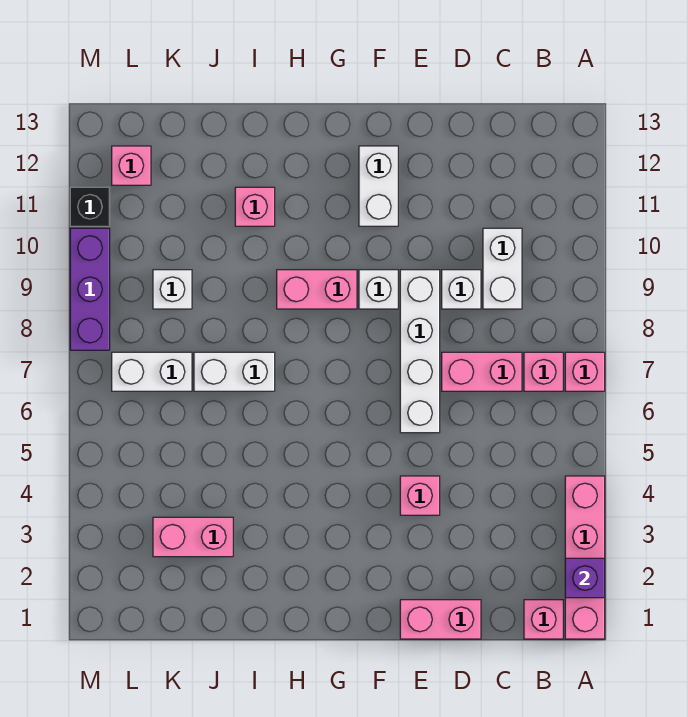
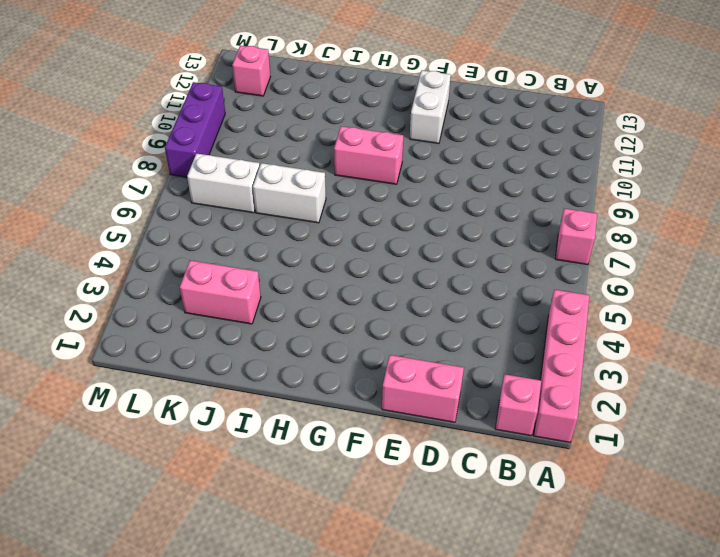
none -> pink 1x1 brick [524,352,563,391]
none -> pink 1x2 brick [442,352,522,391]
none -> white 1x2 brick [483,228,522,309]

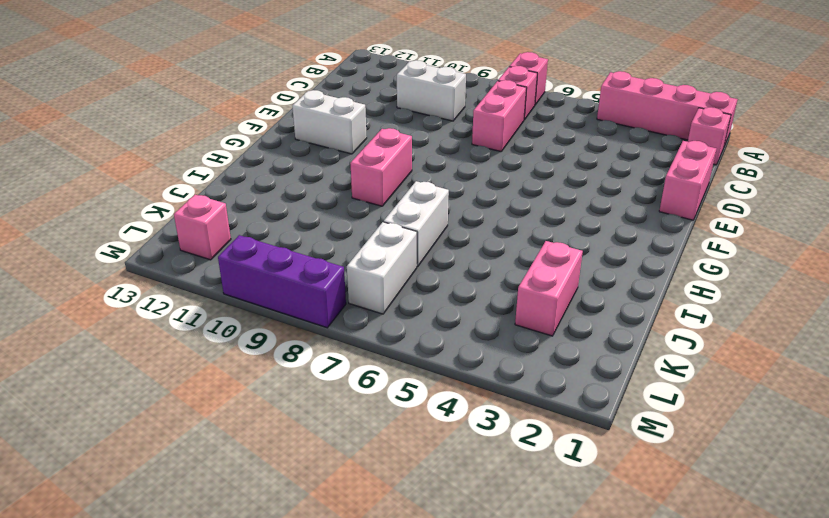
none -> white 1x1 brick [442,270,481,309]
none -> pink 1x1 brick [400,476,440,515]
none -> white 1x4 brick [400,270,440,433]

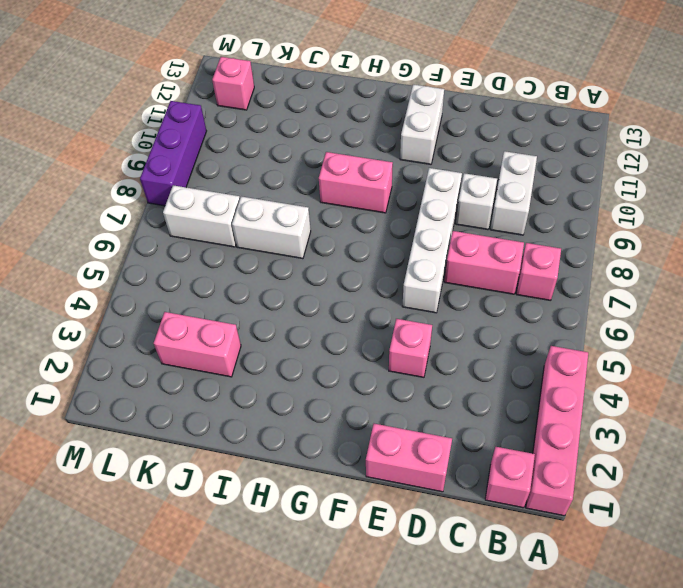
none -> pink 1x1 brick [565,352,605,391]
none -> white 1x1 brick [359,270,398,309]
none -> pink 1x1 brick [235,187,275,226]

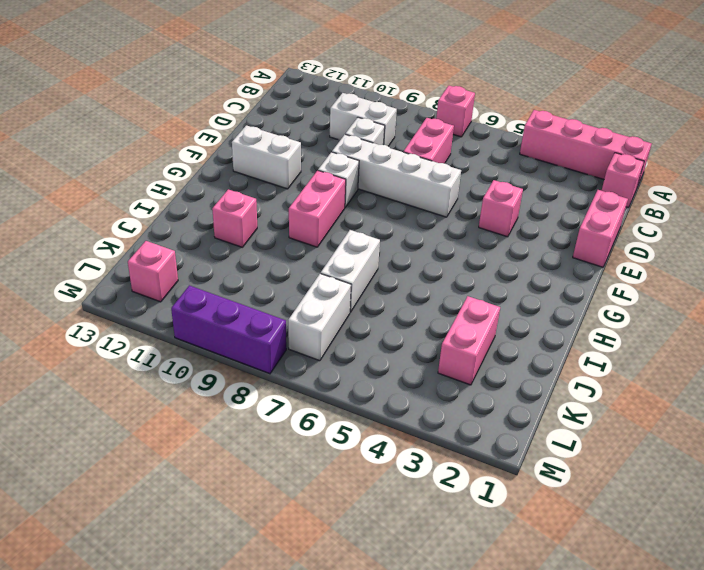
none -> pink 1x1 brick [524,352,563,391]
none -> white 1x1 brick [153,270,192,309]
none -> black 1x1 brick [70,187,110,226]

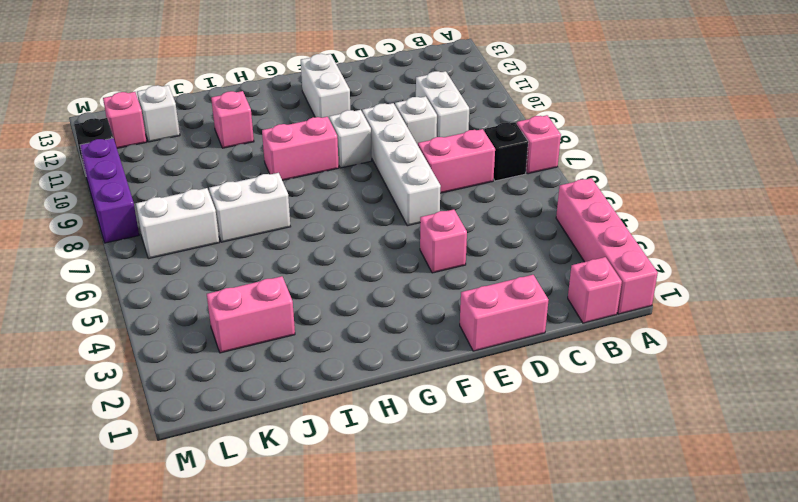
black 1x1 brick [484,122,528,181] -> pink 1x1 brick [524,352,563,391]
white 1x1 brick [137,85,180,142] -> white 1x1 brick moved to [153,270,192,309]
none -> purple 1x1 brick [565,558,605,598]

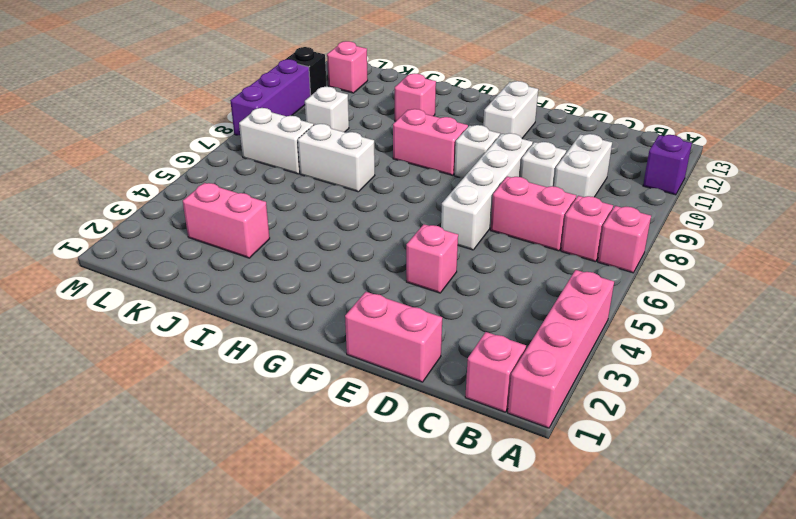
purple 1x1 brick [643,135,692,195] -> purple 1x1 brick moved to [565,558,605,598]

